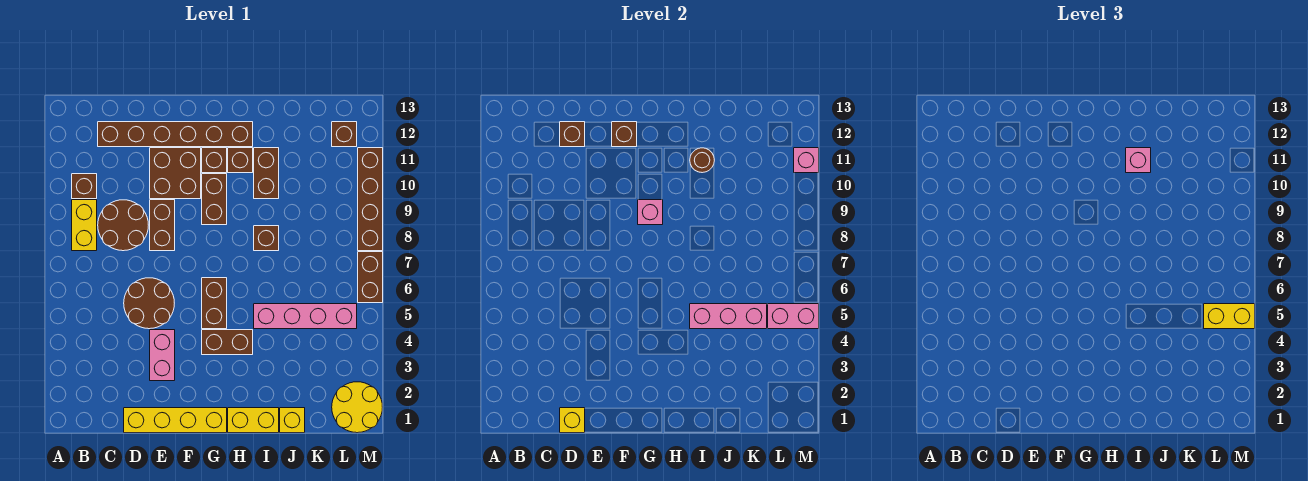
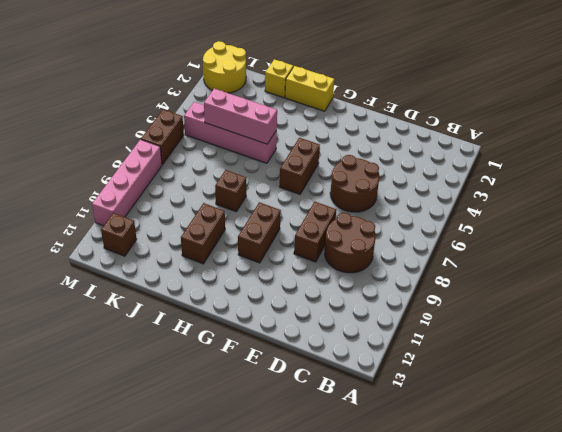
pink 1x4 brick [92,140,162,226] -> brown 1x4 brick [358,148,383,251]
none -> yellow 1x2 brick [72,200,97,251]
none -> brown 1x1 brick [72,174,97,199]
none -> brown 1x6 brick [98,122,253,147]
none -> yellow 1x4 brick [124,408,227,433]

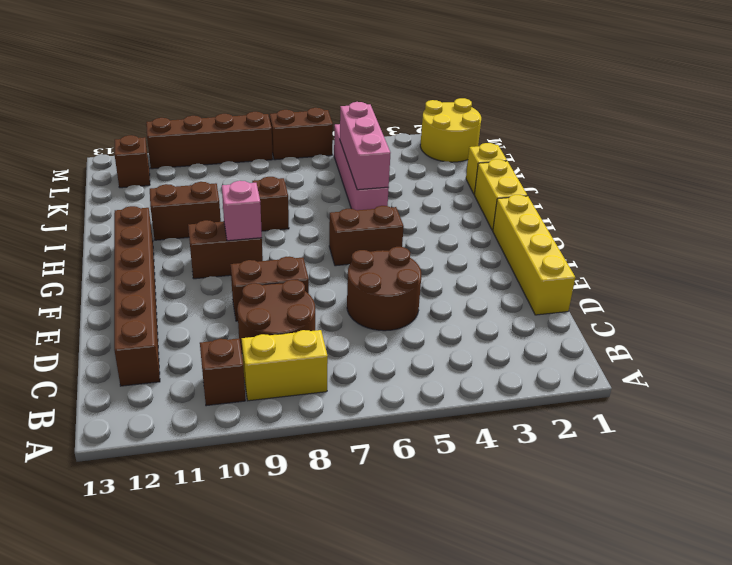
none -> pink 1x2 brick [150,330,175,381]
none -> brown 2x2 brick [150,148,201,199]
none -> brown 1x2 brick [202,330,253,355]
none -> brown 1x1 brick [202,148,227,173]

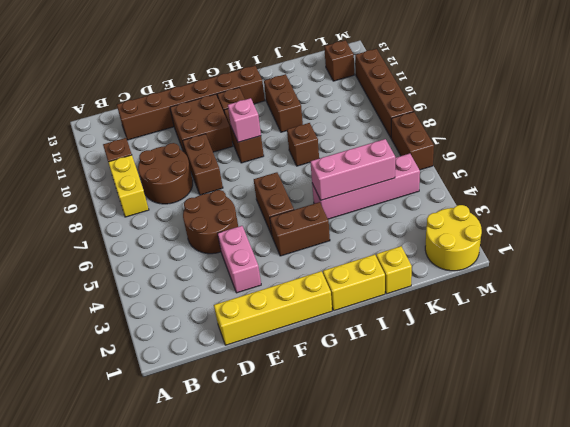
none -> brown 1x1 brick [228,148,253,173]
none -> yellow 1x1 brick [560,408,585,433]
none -> brown 1x1 brick [560,122,585,147]
none -> brown 1x1 brick [612,122,637,147]

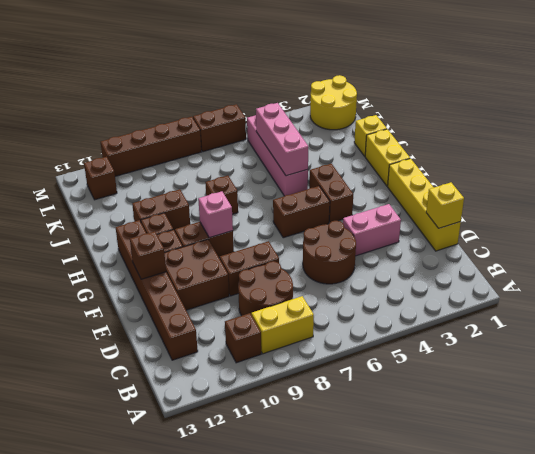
none -> brown 1x1 brick [560,122,585,147]
none -> brown 1x1 round brick [690,148,714,173]
none -> pink 1x2 brick [768,304,819,329]
none -> pink 1x1 brick [794,148,819,173]

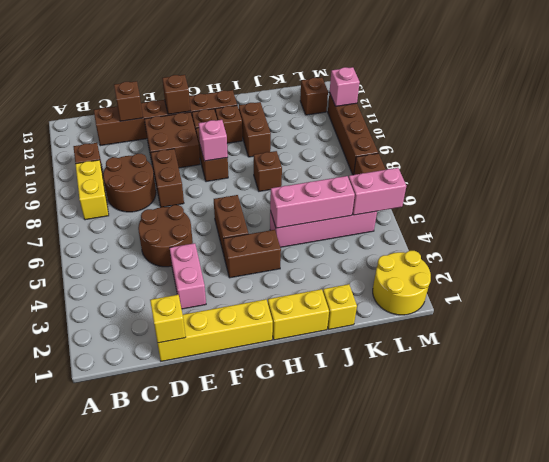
none -> brown 1x1 round brick [690,148,714,173]
none -> pink 1x1 brick [1126,148,1151,173]
none -> yellow 1x2 brick [1204,304,1255,329]

